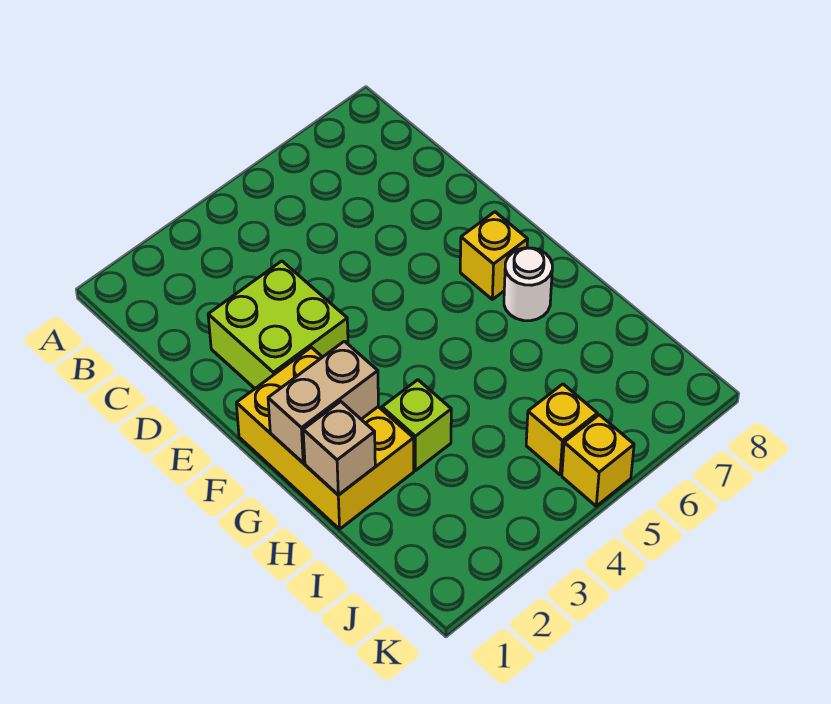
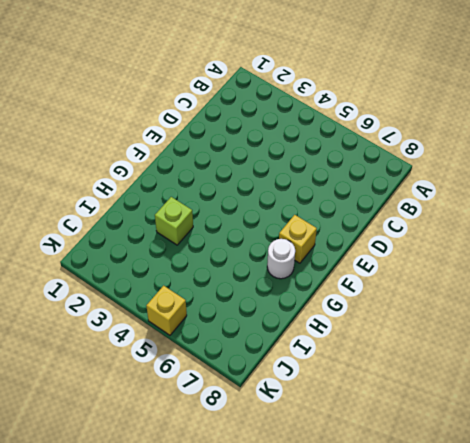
none -> lime 2x2 brick [208,261,348,388]
none -> yellow 2x3 brick [236,347,414,529]

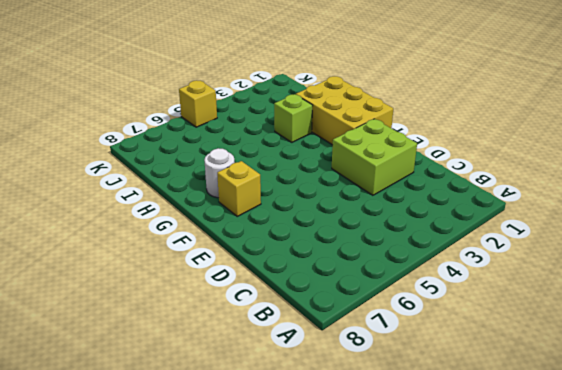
none -> yellow 1x1 brick [526,384,597,475]
none -> tan 1x2 brick [268,341,378,463]

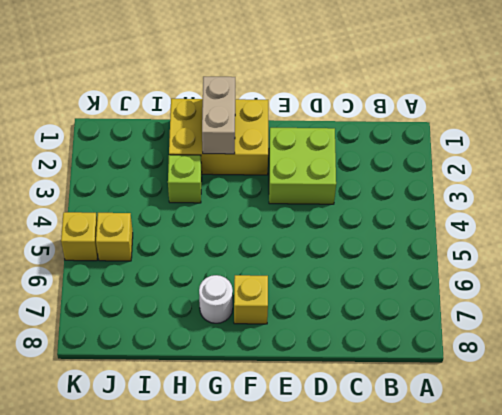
none -> tan 1x1 brick [303,401,375,495]

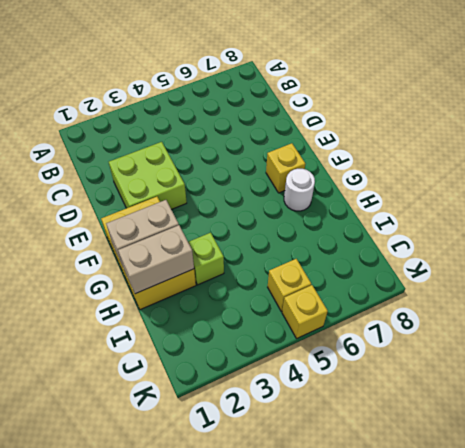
tan 1x2 brick [118,225,194,294] -> tan 1x1 brick [303,401,375,495]

